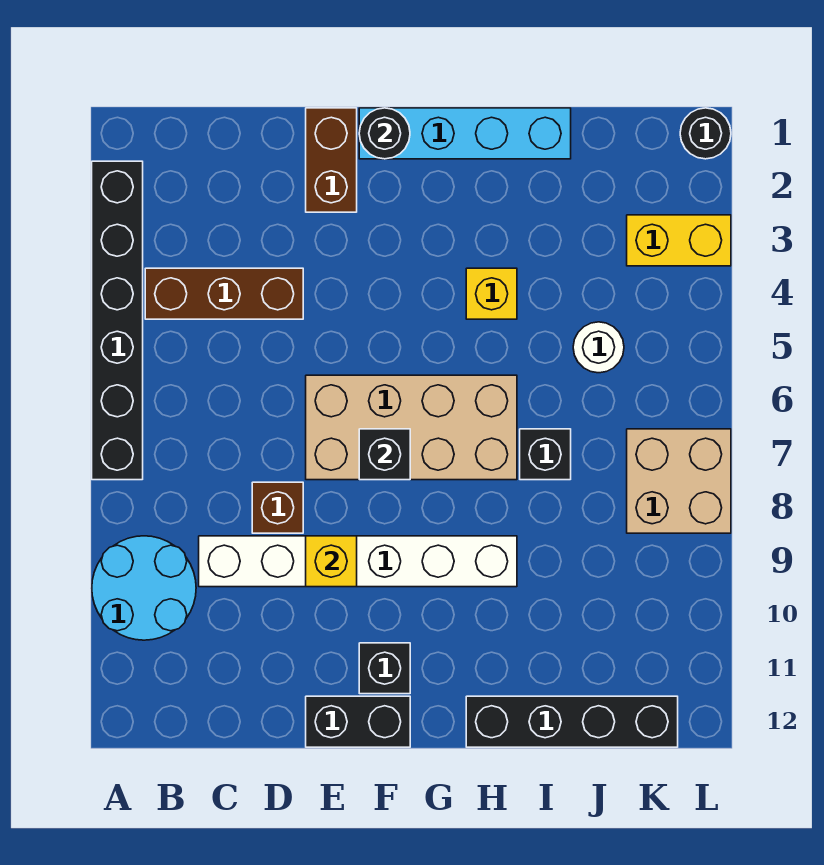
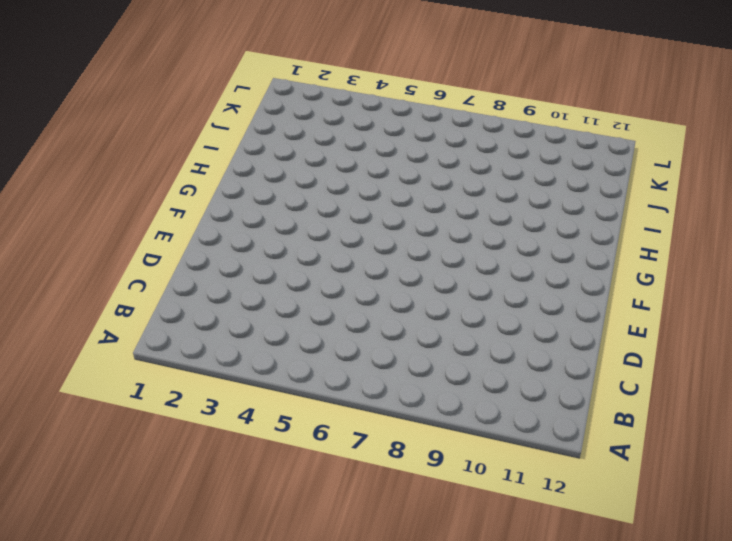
none -> black 1x6 brick [92,161,143,480]
none -> cyan 2x2 round brick [92,536,196,640]
none -> brown 1x3 brick [145,268,303,319]

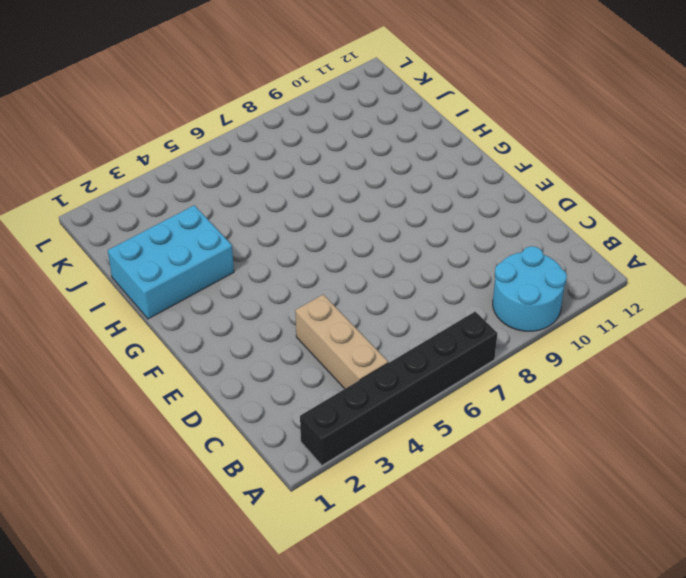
tan 1x3 brick [295,295,388,389] -> brown 1x3 brick [145,268,303,319]
cyan 2x3 brick [108,205,234,319] -> cyan 1x4 brick [359,108,571,159]
none -> white 1x6 brick [199,536,517,587]
none -> brown 1x1 brick [252,482,303,533]
none -> brown 1x2 brick [306,108,357,212]

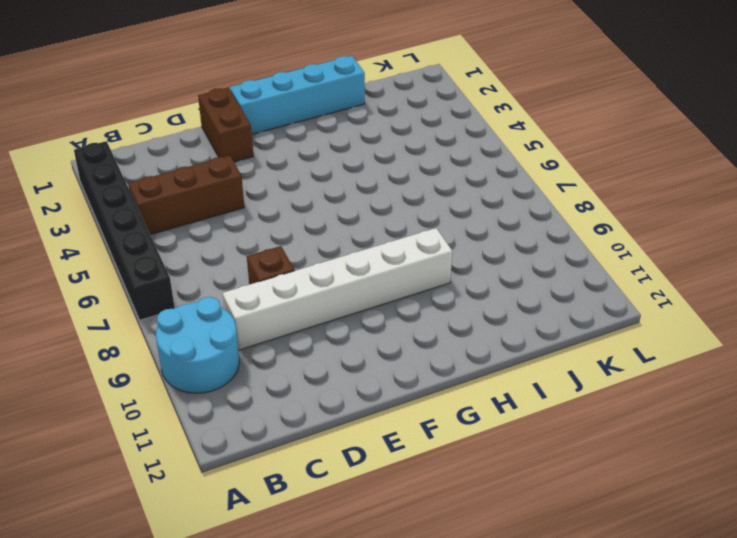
none -> tan 2x4 brick [306,375,517,480]
none -> black 1x2 brick [306,696,410,747]
none -> black 1x1 brick [359,643,410,694]

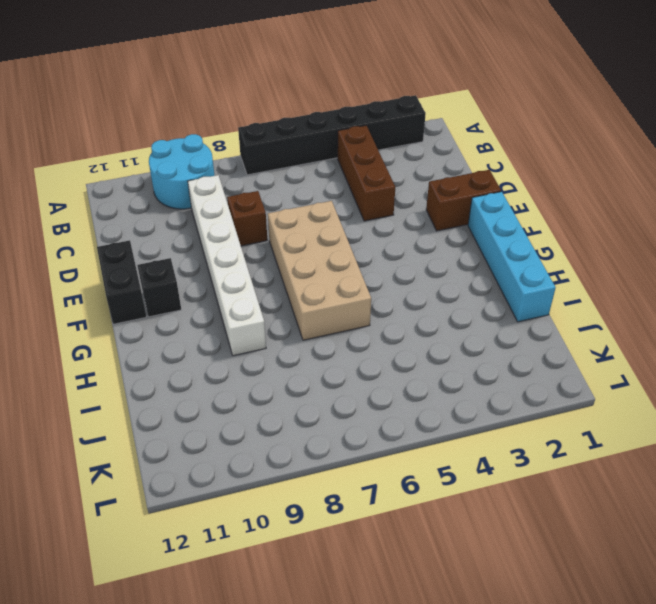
none -> yellow 1x1 brick [466,268,517,319]
none -> black 1x4 brick [466,696,678,747]
none -> black 1x1 brick [520,429,571,480]

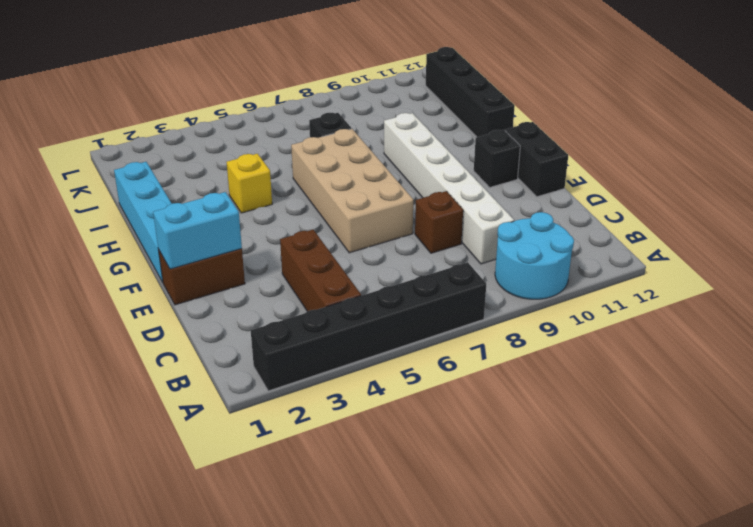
cyan 1x2 brick [153,192,242,269] -> none
none -> white 1x1 round brick [573,322,624,373]
none -> yellow 1x2 brick [627,215,731,266]
none -> tan 2x2 brick [627,429,731,533]

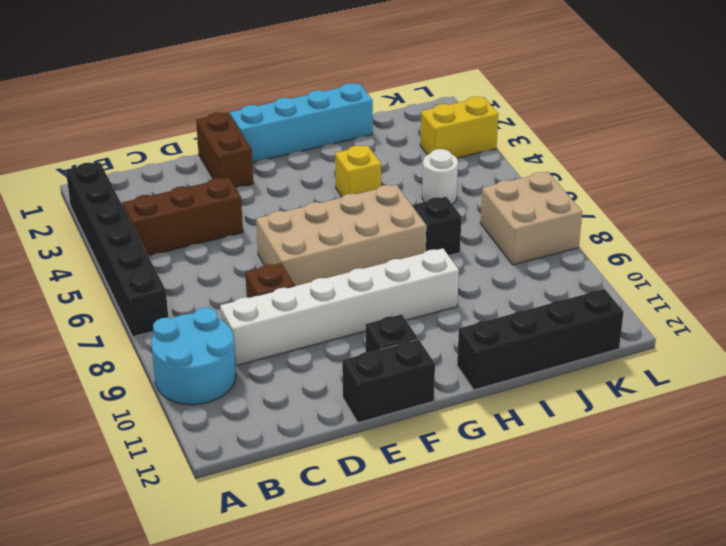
none -> black 1x1 round brick [680,108,731,159]
none -> yellow 1x1 brick [306,536,357,587]
none -> black 1x1 round brick [359,108,410,159]

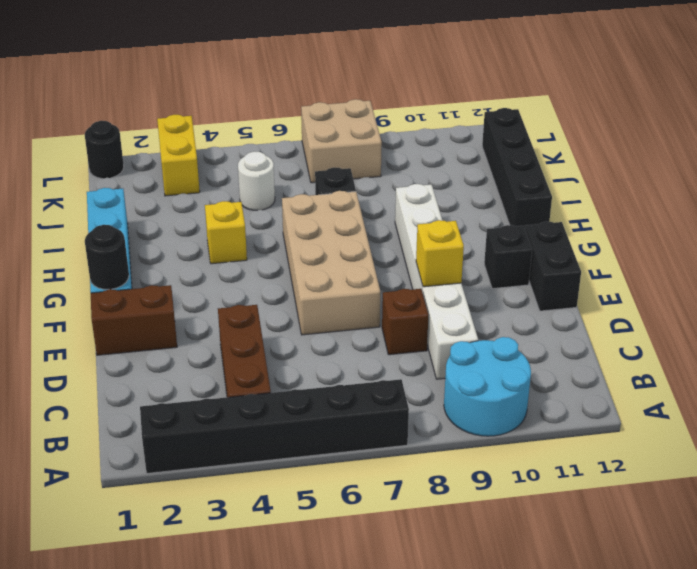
none -> black 1x1 brick [359,429,410,480]

